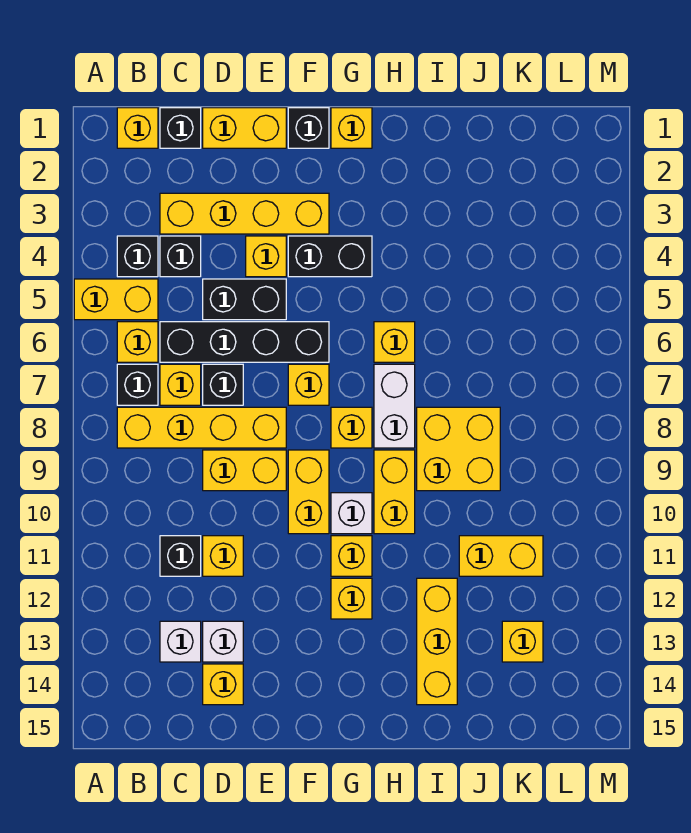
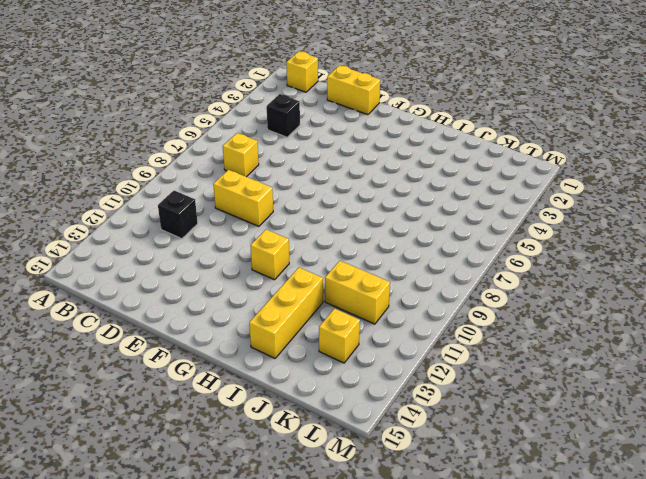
none -> yellow 1x2 brick [74,279,158,320]
none -> black 1x1 brick [117,236,158,277]
none -> yellow 1x1 brick [117,322,158,362]
none -> black 1x1 brick [117,364,158,405]

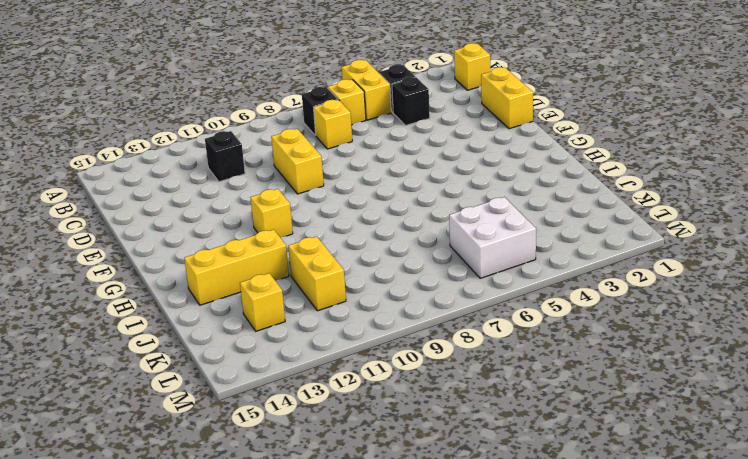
white 2x2 brick [449,197,536,278] -> none
none -> yellow 1x4 brick [117,407,286,448]
none -> black 1x1 brick [160,108,201,148]
none -> yellow 1x4 brick [160,193,329,234]
none -> black 1x4 brick [160,322,329,362]

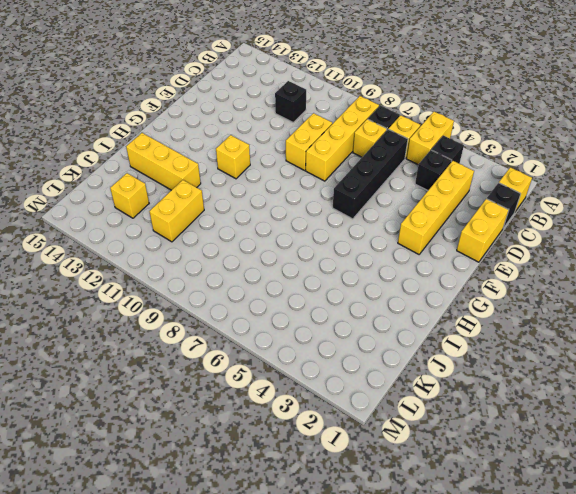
none -> white 1x1 brick [160,621,201,662]
none -> black 1x2 brick [203,279,286,320]
none -> black 1x1 brick [203,364,243,405]
none -> yellow 1x1 brick [203,536,243,576]

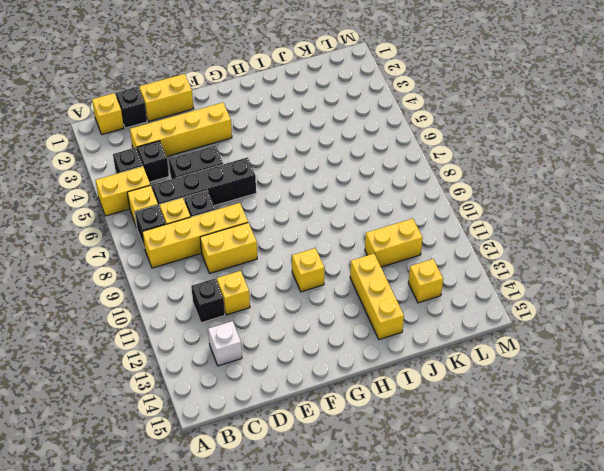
none -> white 1x1 brick [203,621,243,662]
none -> yellow 1x1 brick [203,664,243,705]
none -> yellow 1x1 brick [246,236,286,277]
none -> black 1x1 brick [288,108,329,148]

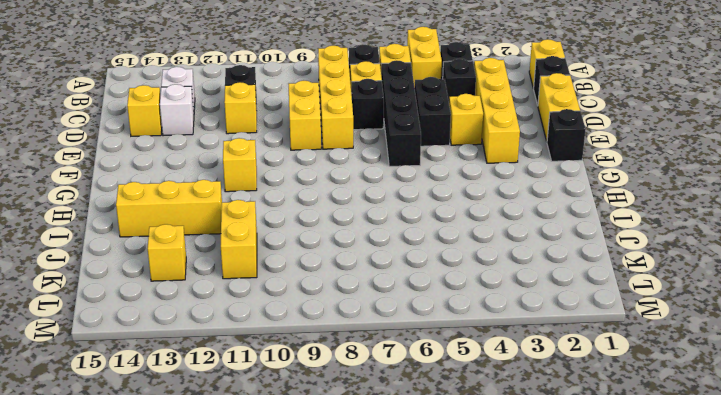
none -> black 1x2 brick [288,236,372,277]
none -> yellow 1x1 brick [288,364,329,405]
none -> yellow 1x2 brick [288,450,329,534]
none -> yellow 1x1 brick [331,108,372,148]

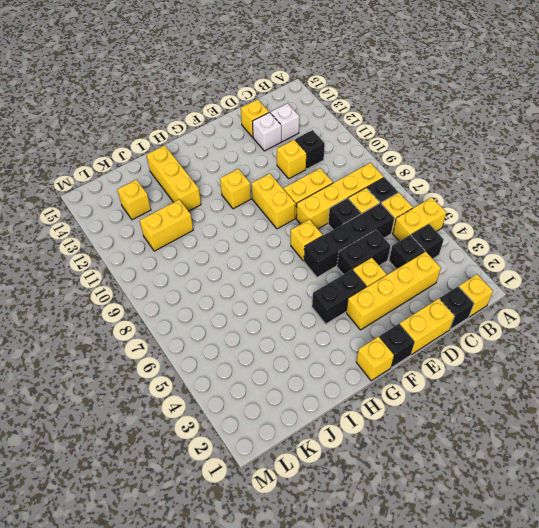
none -> yellow 1x1 brick [331,407,372,448]
none -> white 1x1 brick [331,493,372,534]
none -> yellow 1x1 brick [331,578,372,619]
none -> yellow 1x1 brick [374,322,415,362]

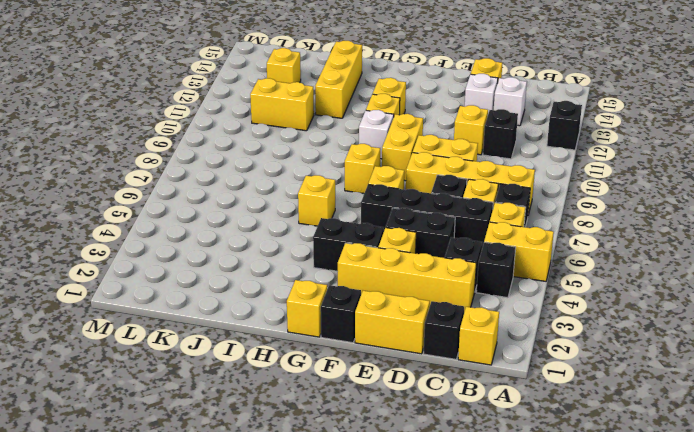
black 1x1 brick [547,101,582,150] -> none
none -> white 1x2 brick [374,364,415,448]
none -> yellow 1x2 brick [374,450,415,534]
none -> yellow 2x2 brick [417,407,500,491]

